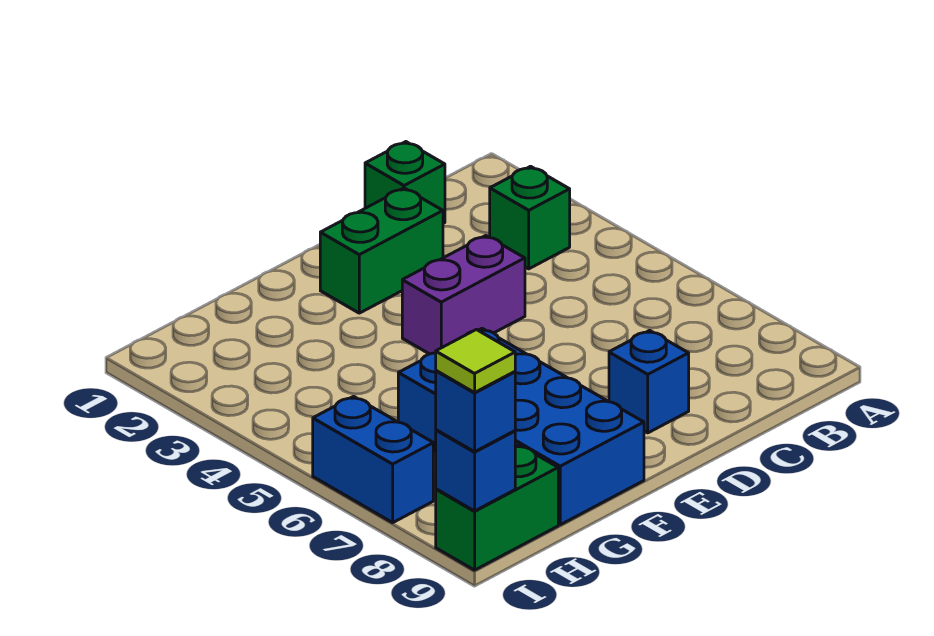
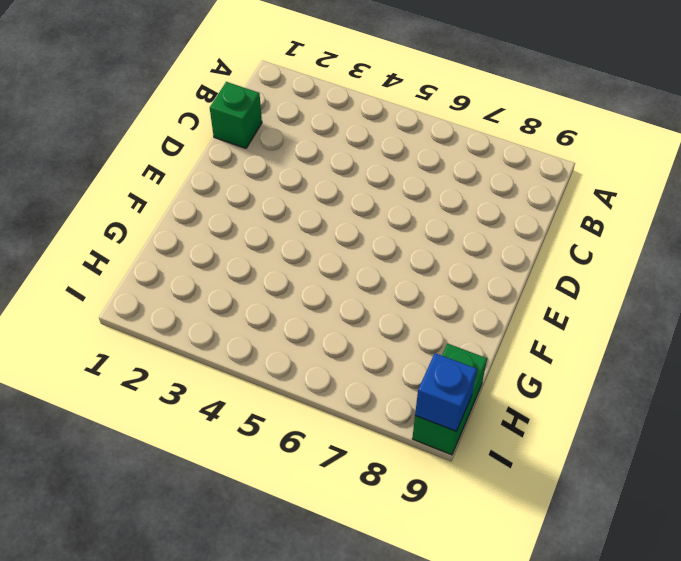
none -> green 1x1 brick [490,166,570,269]
none -> green 1x2 brick [320,188,443,313]

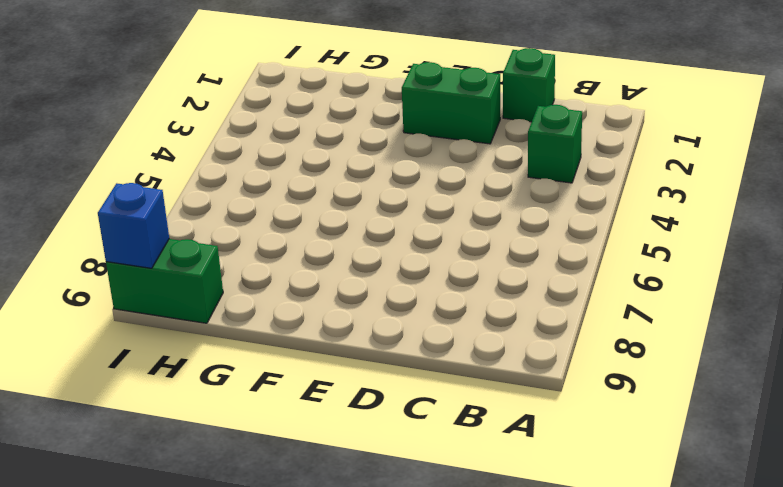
none -> purple 1x2 brick [402,236,525,354]
none -> blue 1x1 brick [609,330,689,433]

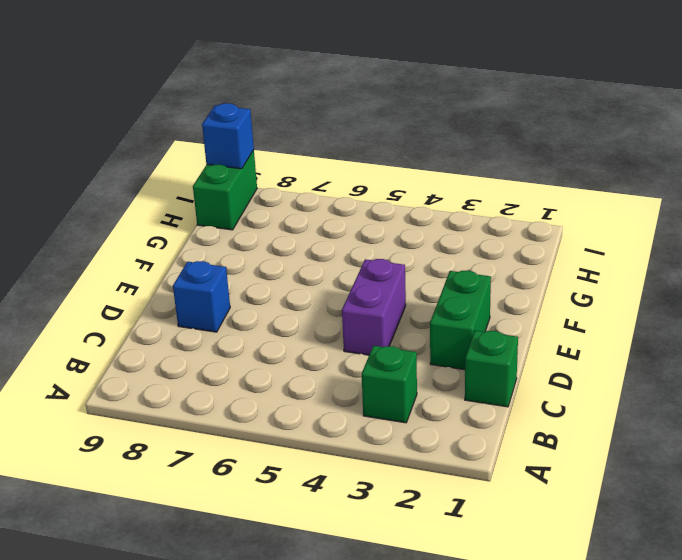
none -> blue 2x4 brick [398,328,644,525]
none -> blue 1x2 brick [313,396,433,523]

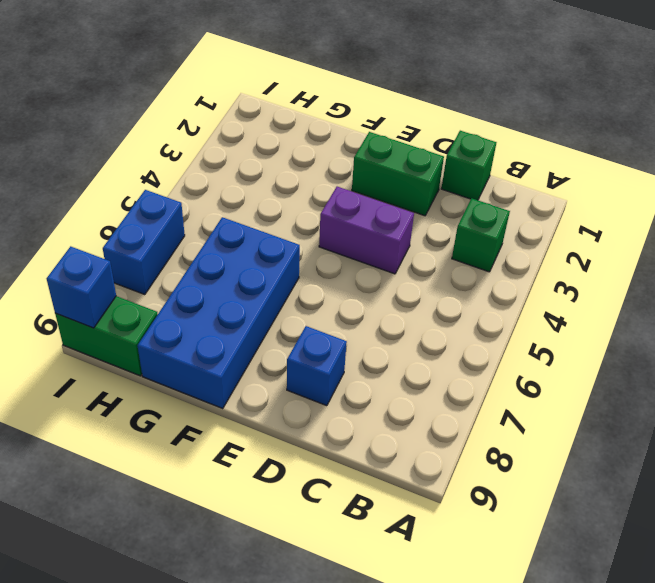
none -> blue 1x1 brick [436,371,515,452]
none -> lime 1x1 tile [436,330,515,393]

